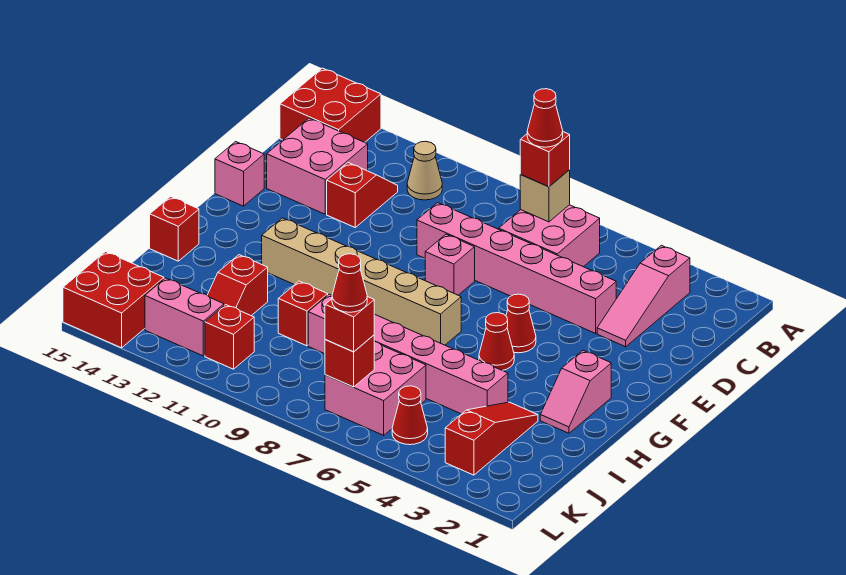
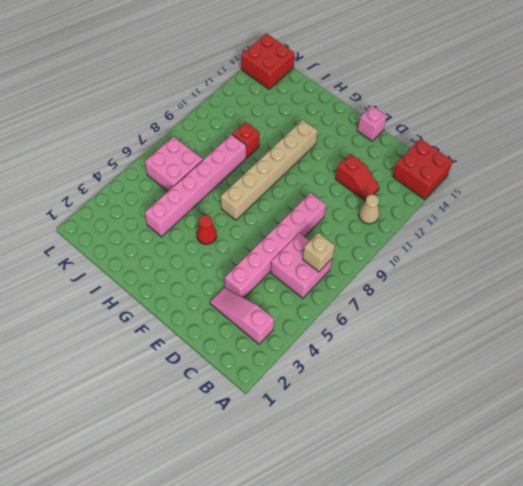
none -> pink 2x2 brick [267,118,368,214]
none -> pink 1x1 brick [425,234,475,295]
none -> red 1x1 cone [506,294,536,353]

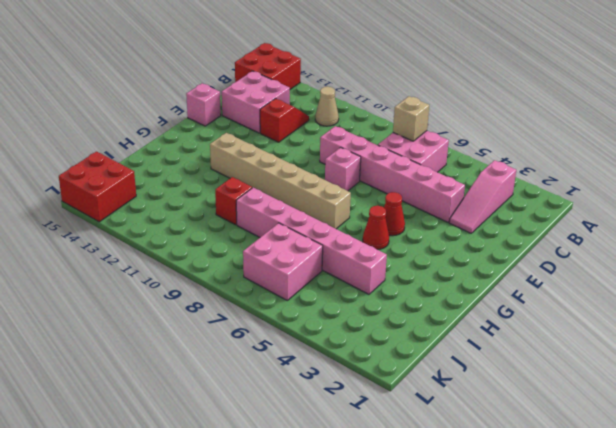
none -> pink 1x2 slope [540,351,611,433]
none -> red 1x1 brick [150,197,199,261]
none -> red 1x3 slope [445,402,538,475]

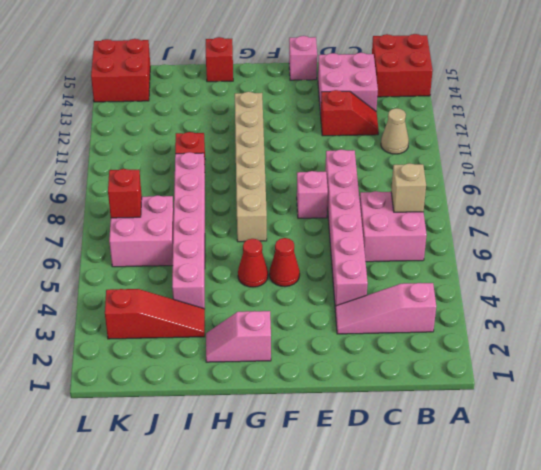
none -> red 1x2 slope [207,255,268,316]
none -> red 1x1 cone [392,386,428,445]
none -> red 1x1 brick [205,305,254,369]

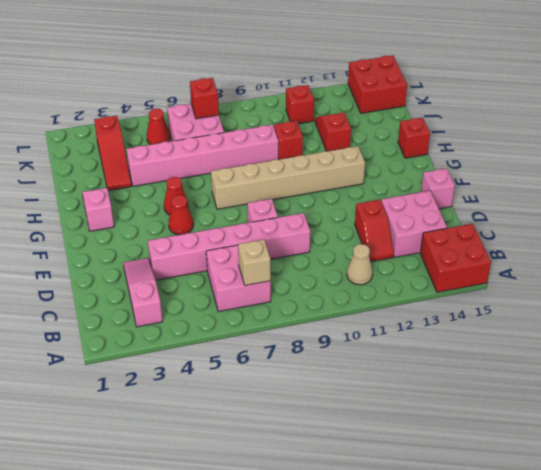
none -> pink 1x2 brick [145,278,224,356]
none -> red 1x1 brick [520,132,570,187]
none -> red 1x1 brick [325,297,374,352]

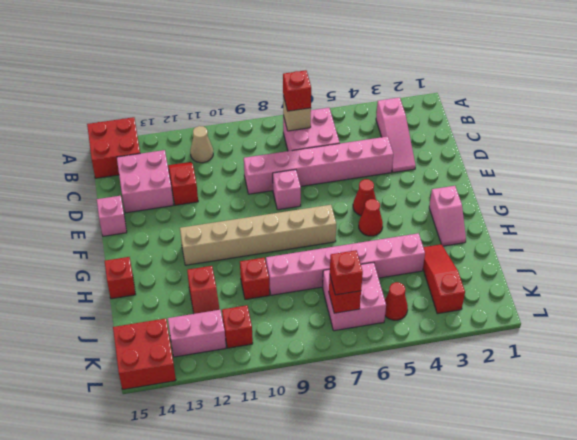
none -> red 1x1 cone [527,89,563,147]
none -> red 1x1 cone [332,254,367,312]

